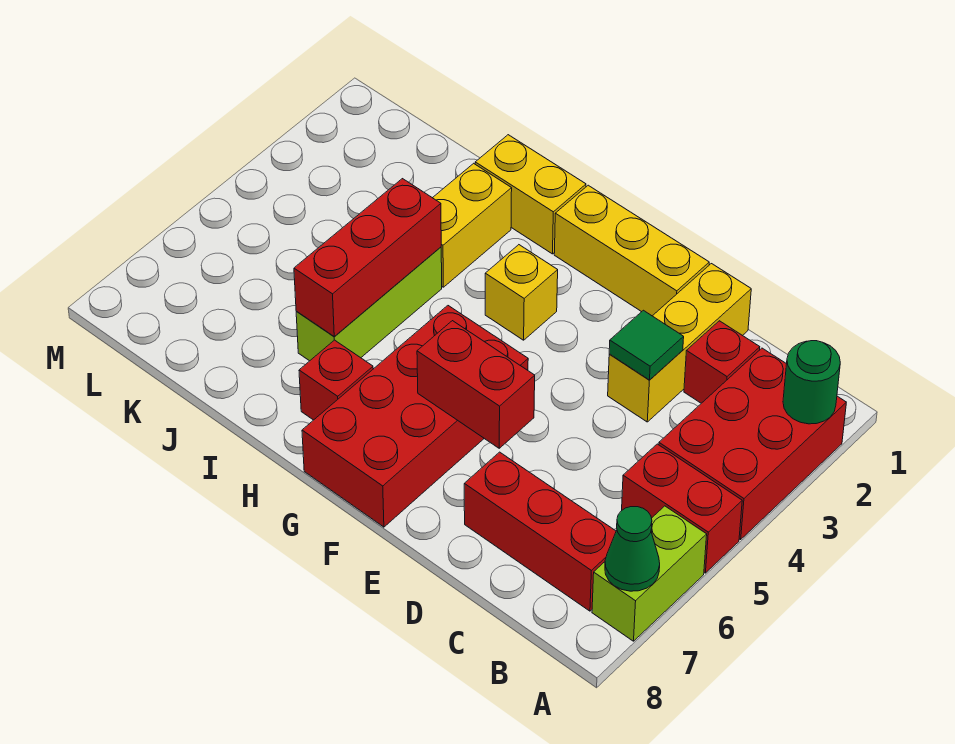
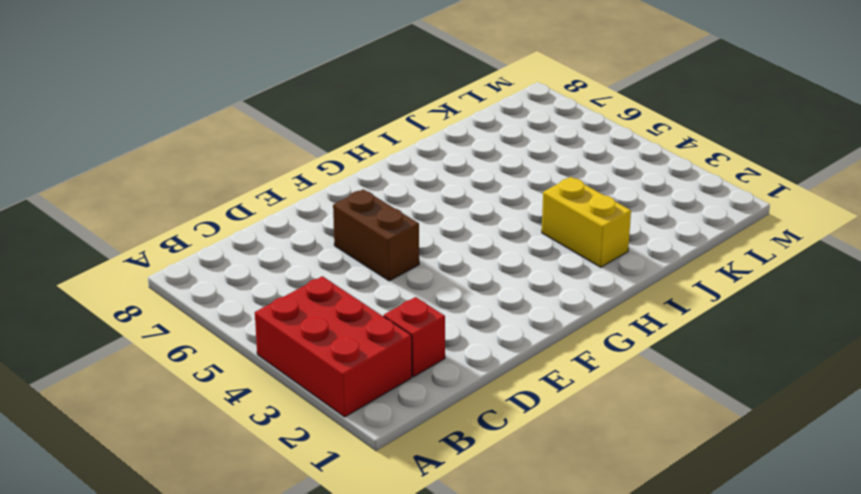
brown 1x2 brick [333,189,419,281] -> none
none -> red 1x2 brick [622,444,742,573]
none -> lime 1x2 brick [592,506,707,641]
none -> red 1x3 brick [464,452,616,611]

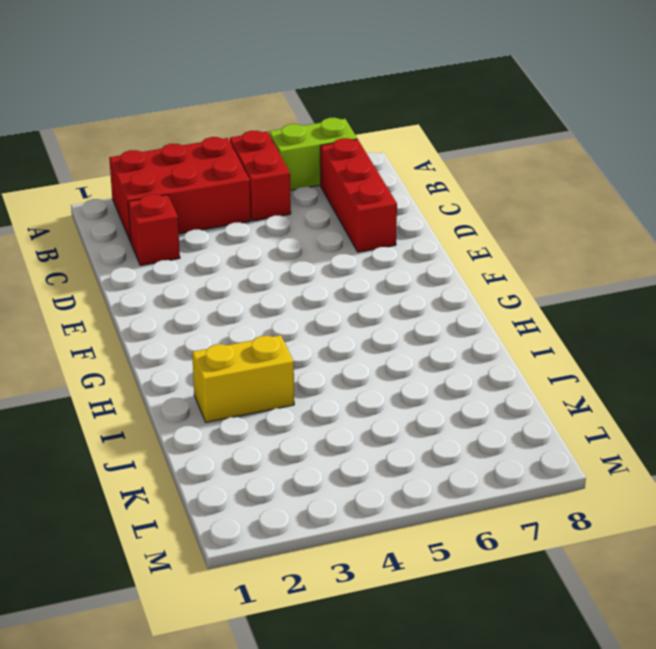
none -> yellow 1x3 brick [608,264,751,422]
none -> yellow 1x3 brick [554,185,709,316]
none -> red 2x4 brick [302,306,528,527]

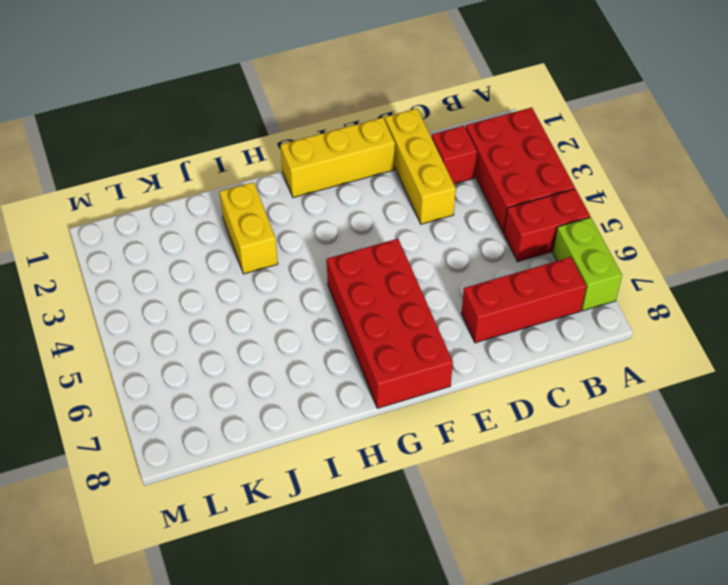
none -> yellow 1x1 brick [485,245,558,340]
none -> yellow 1x2 brick [475,135,586,254]
none -> red 1x1 brick [299,340,373,420]

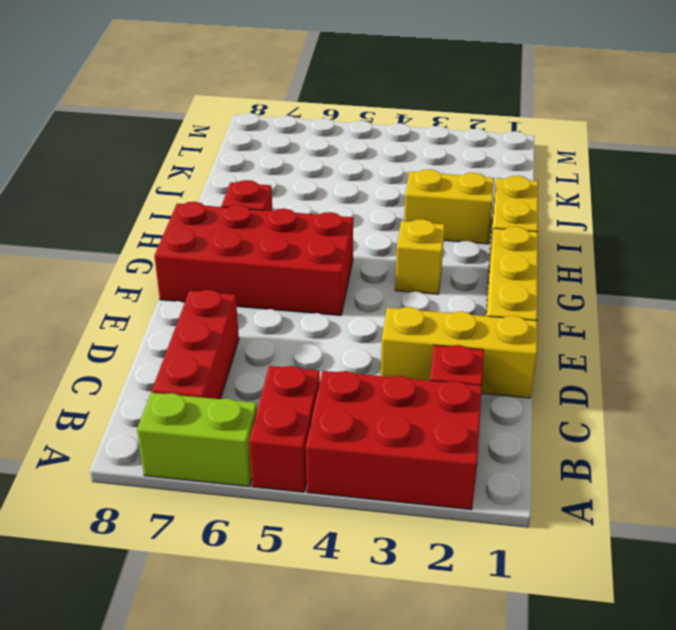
none -> lime 1x3 brick [296,247,442,361]
none -> green 1x1 round brick [783,341,840,424]
none -> green 1x1 cone [605,507,660,591]

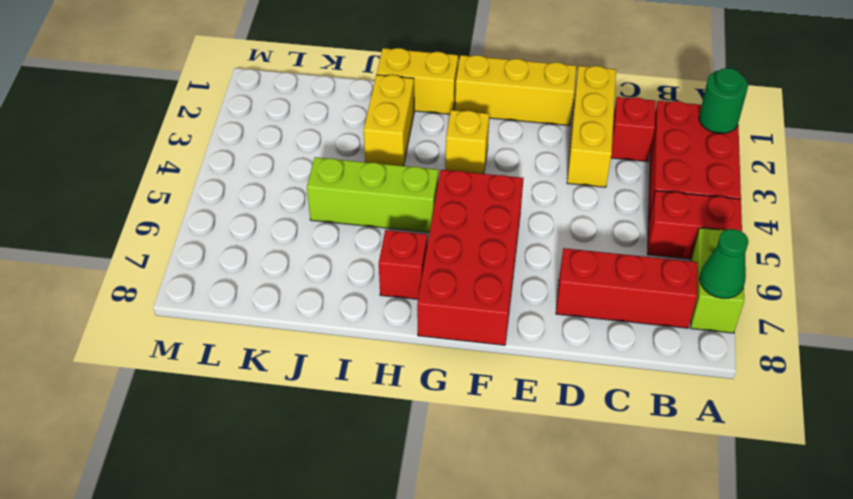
lime 1x3 brick [307,157,438,233] -> lime 1x3 brick turned to [296,247,442,361]
none -> green 1x1 tile [609,310,684,380]
none -> red 1x2 brick [417,321,535,448]
none -> red 1x3 brick [294,179,441,337]

